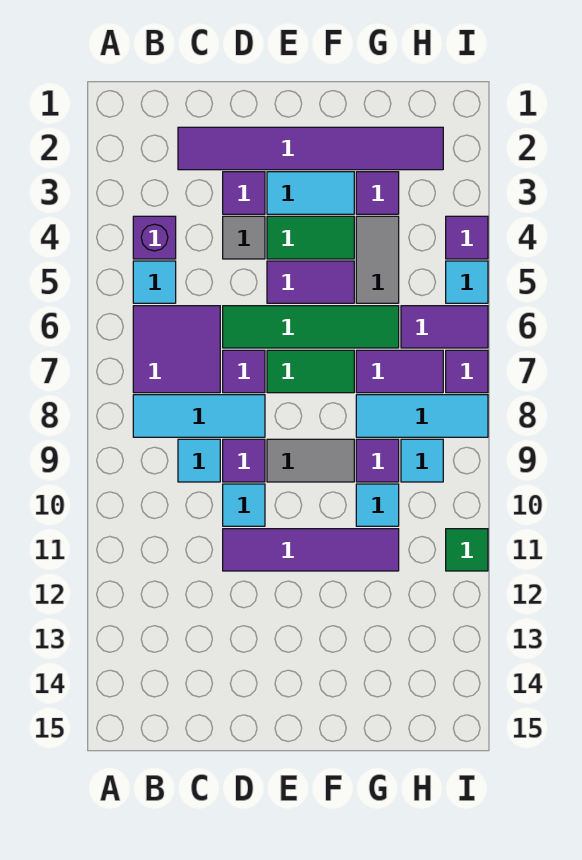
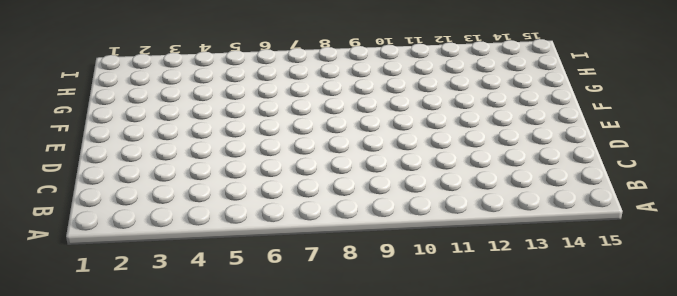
none -> purple 1x1 brick [133,216,176,259]
none -> cyan 1x1 tile [133,261,176,303]
none -> purple 2x2 tile [133,306,220,393]
none -> cyan 1x3 tile [133,395,265,437]

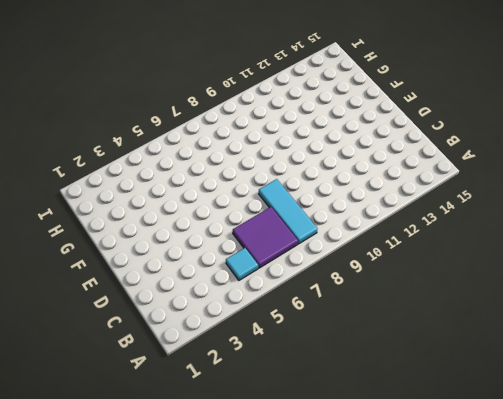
none -> purple 1x1 brick [133,216,176,259]
none -> purple 1x6 tile [178,127,443,170]
none -> cyan 1x1 tile [178,439,220,482]
none -> purple 1x1 tile [223,172,265,214]

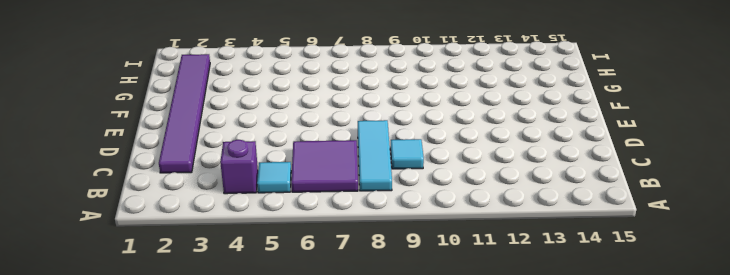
none -> purple 1x1 tile [223,172,265,214]
none -> grey 1x1 tile [223,216,265,259]
none -> green 1x4 tile [223,306,399,348]
none -> purple 1x1 tile [223,350,265,393]

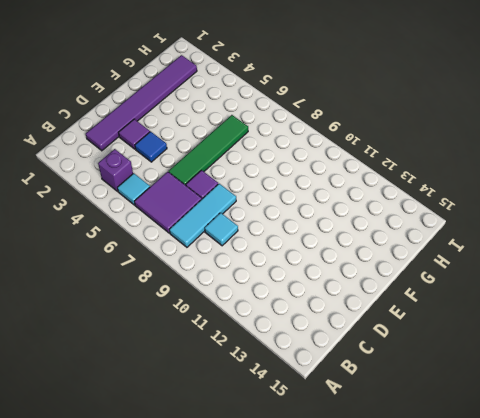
blue 1x1 tile [135,132,167,162] -> grey 1x1 tile [223,216,265,259]
none -> purple 1x1 tile [223,439,265,482]
none -> cyan 1x1 tile [223,484,265,526]
none -> purple 1x4 tile [223,529,399,571]
none -> cyan 1x2 tile [267,172,354,214]

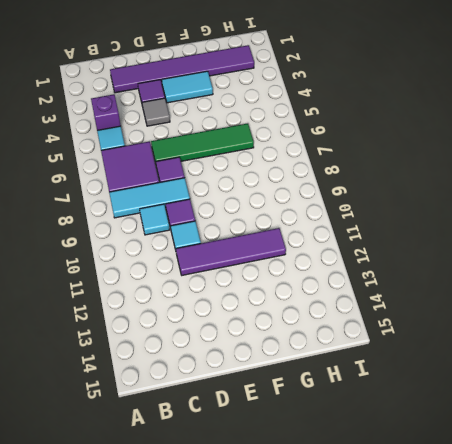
none -> green 1x2 tile [267,216,354,259]
none -> purple 1x2 tile [267,261,354,303]
none -> green 1x2 tile [267,350,354,393]
none -> grey 1x2 tile [267,439,354,482]

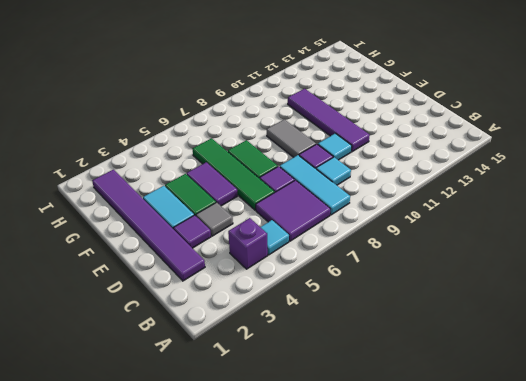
none -> purple 1x1 tile [356,172,399,214]
none -> grey 1x2 tile [356,216,399,303]
none -> purple 1x2 tile [356,350,443,393]
none -> cyan 1x3 tile [356,395,488,437]

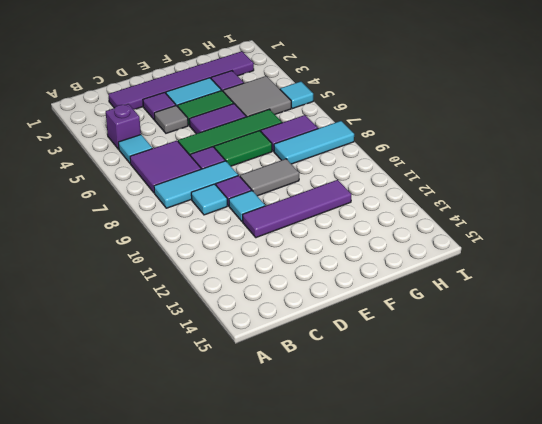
grey 2x2 tile [223,76,291,117] -> grey 1x2 tile [356,216,399,303]
none -> purple 1x1 tile [356,439,399,482]
none -> cyan 1x1 tile [356,484,399,526]
none -> purple 1x2 tile [401,306,488,348]
none -> cyan 1x1 tile [401,439,443,482]

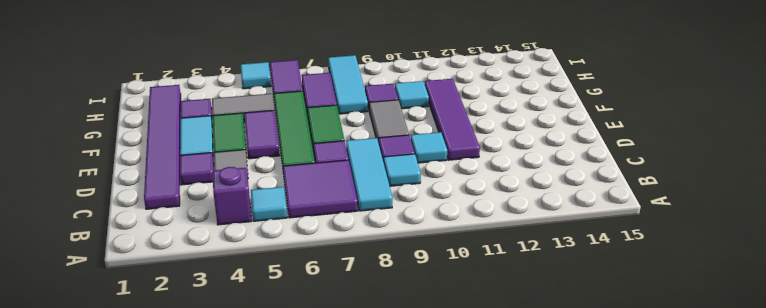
none -> cyan 1x1 tile [401,439,443,482]
none -> purple 1x1 tile [446,216,488,259]
none -> purple 1x1 tile [446,350,488,393]
none -> green 1x1 tile [446,529,488,571]

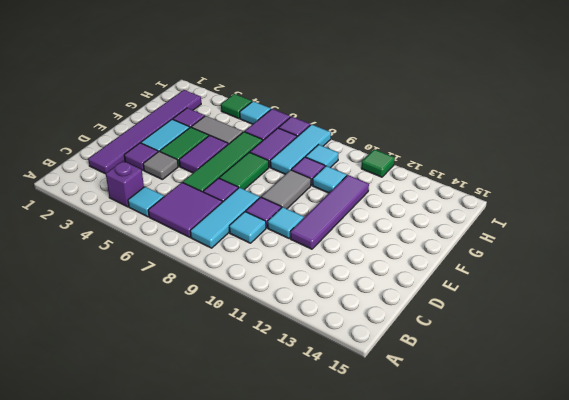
green 1x1 tile [221,94,252,119] -> purple 1x1 tile [446,216,488,259]

